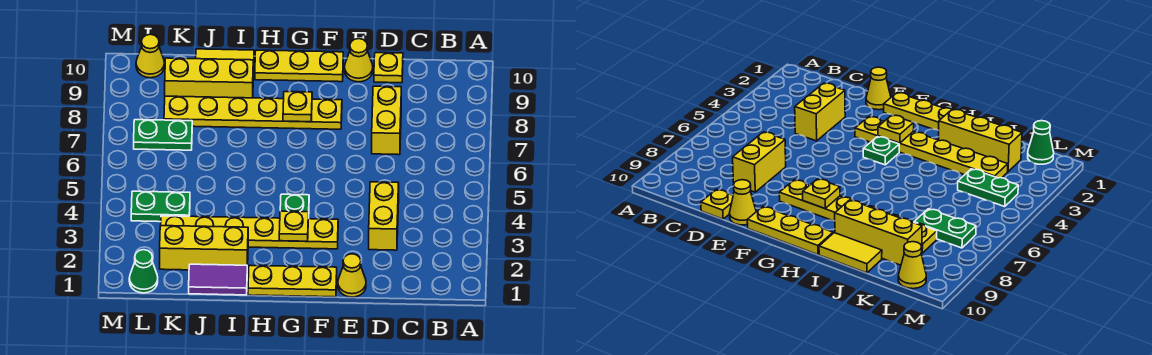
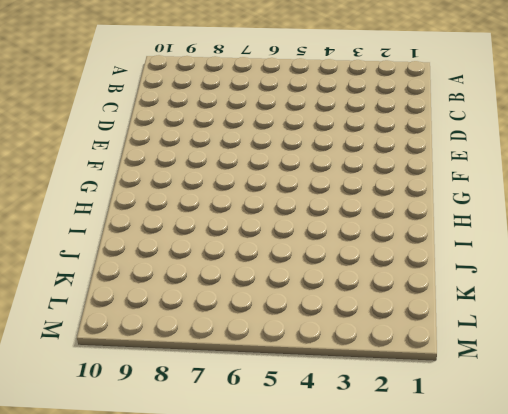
none -> yellow 1x2 brick [369,182,399,250]
none -> yellow 1x2 brick [372,86,401,155]
none -> yellow 1x1 plate [374,53,403,83]

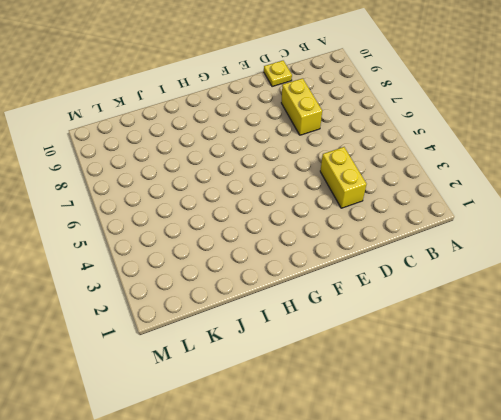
none -> yellow 1x1 cone [338,254,366,297]
none -> yellow 1x1 cone [344,39,373,82]
none -> yellow 1x3 plate [248,265,337,297]

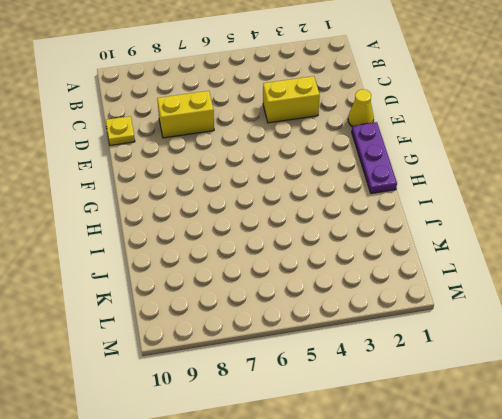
purple 1x3 plate [352,122,397,193] -> yellow 1x3 plate [248,265,337,297]
none -> yellow 1x1 cone [344,39,373,82]
none -> yellow 1x6 plate [161,216,338,249]
none -> yellow 1x6 plate [164,96,342,129]

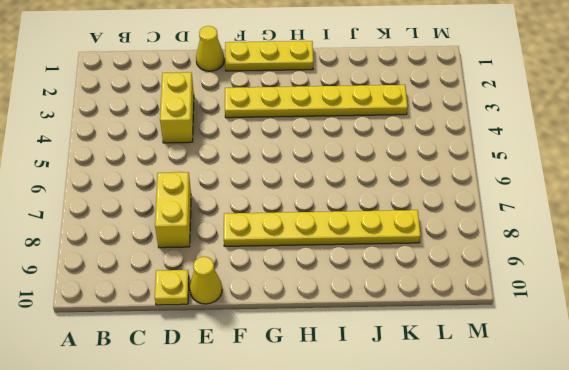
none -> yellow 1x3 plate [255,50,343,82]
none -> green 1x1 plate [280,194,309,217]
none -> purple 1x2 tile [189,264,247,295]

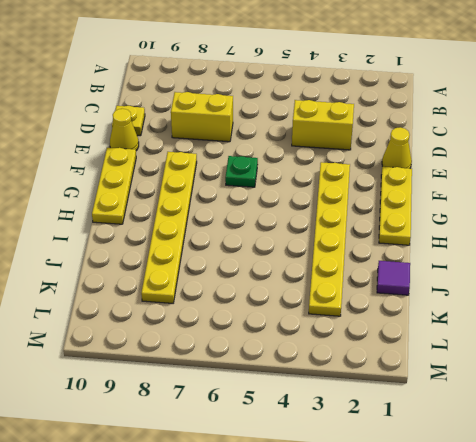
green 1x1 plate [225,156,258,187] -> green 1x1 plate moved to [280,194,309,217]
purple 1x1 tile [377,261,410,295] -> purple 1x2 tile [189,264,247,295]
none -> yellow 1x3 brick [160,226,248,270]
none -> yellow 1x3 brick [165,58,253,98]
none -> yellow 1x2 tile [196,49,254,77]

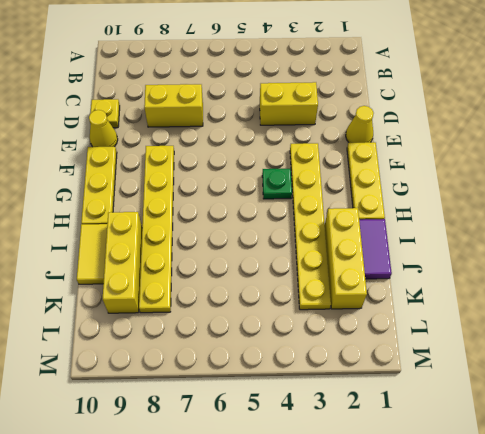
none -> green 1x2 plate [131,191,190,222]
none -> green 1x2 plate [134,120,192,150]
none -> green 1x1 cone [129,250,158,293]

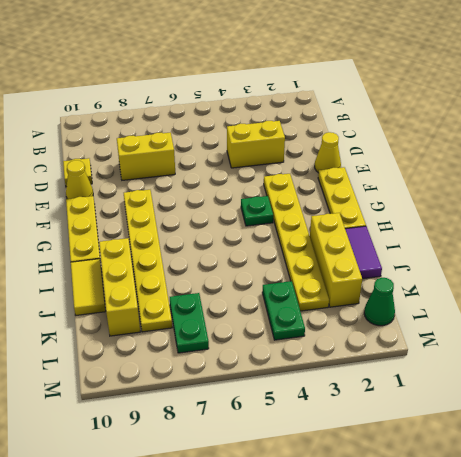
none -> yellow 1x1 cone [136,34,164,78]
none -> yellow 1x1 plate [279,211,309,241]
none -> yellow 1x1 plate [283,92,312,122]

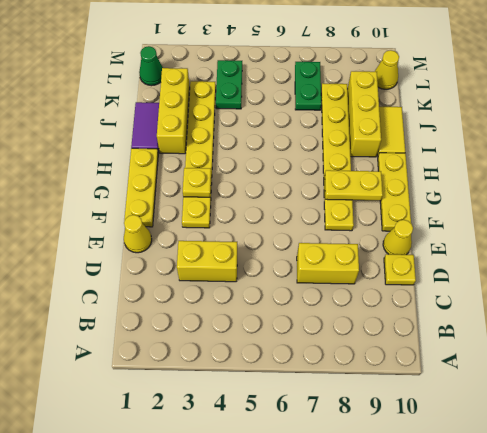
yellow 1x2 plate [325,170,383,200] -> yellow 1x1 plate [283,92,312,122]
none -> green 1x1 plate [280,194,309,217]

